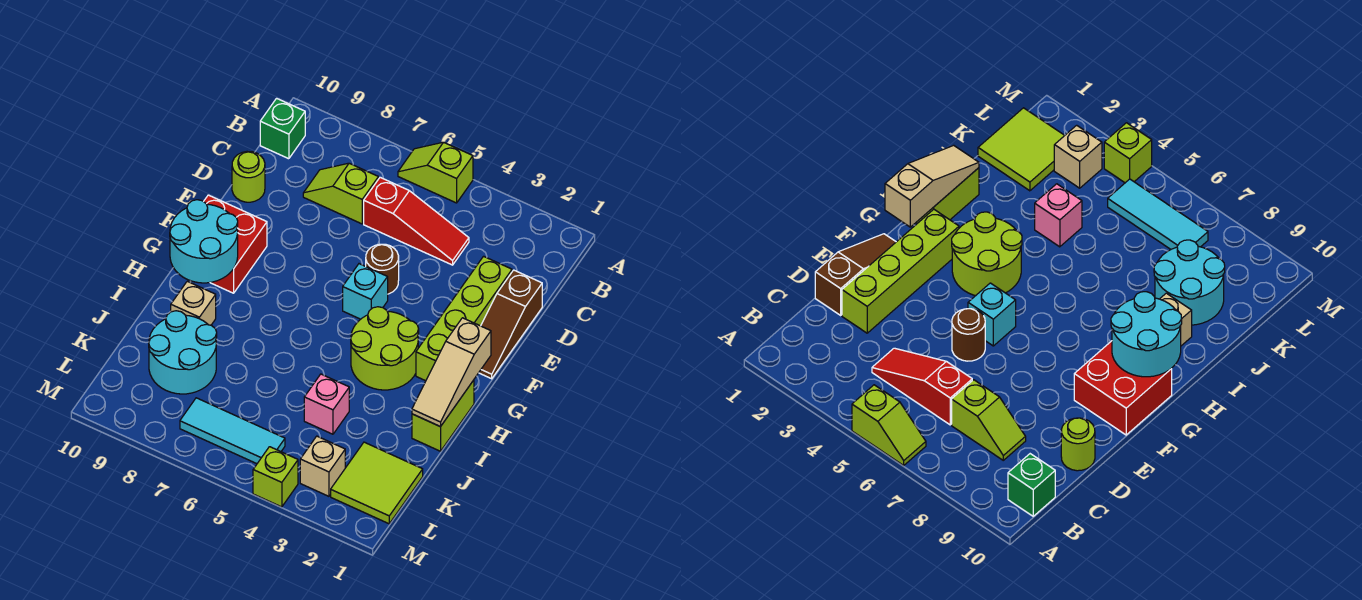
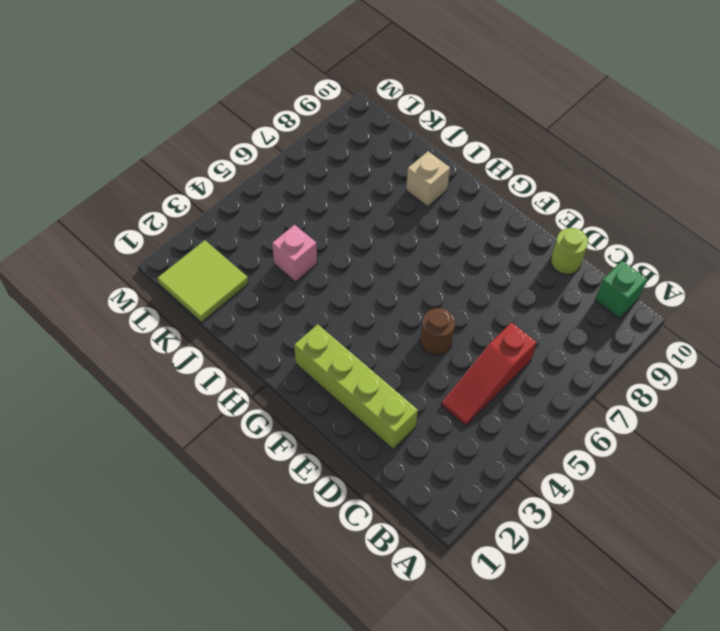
none -> lime 1x2 slope [398,142,473,203]
none -> lime 1x2 slope [303,163,378,224]
none -> brown 1x3 slope [479,270,542,379]

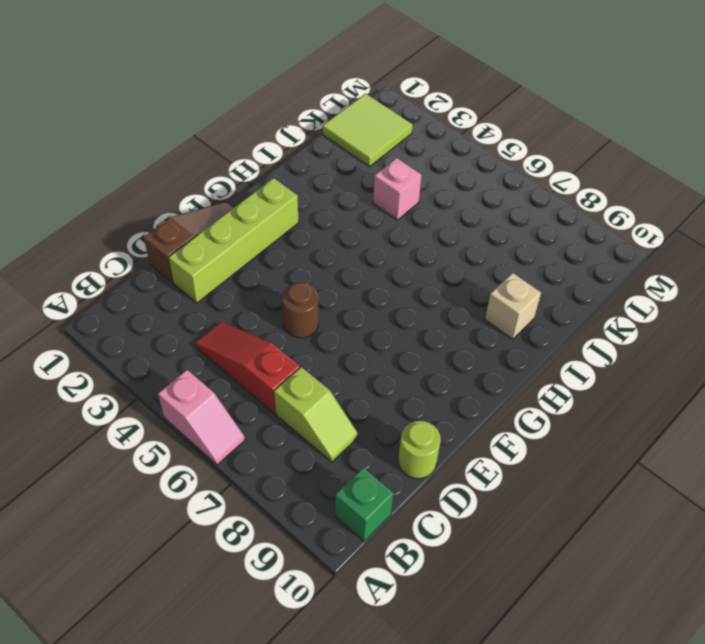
pink 1x2 slope [158,370,245,465] -> lime 1x2 slope [398,142,473,203]
none -> cyan 1x1 brick [343,264,388,319]
none -> red 2x2 brick [204,195,267,293]
none -> lime 2x2 round brick [351,307,419,390]

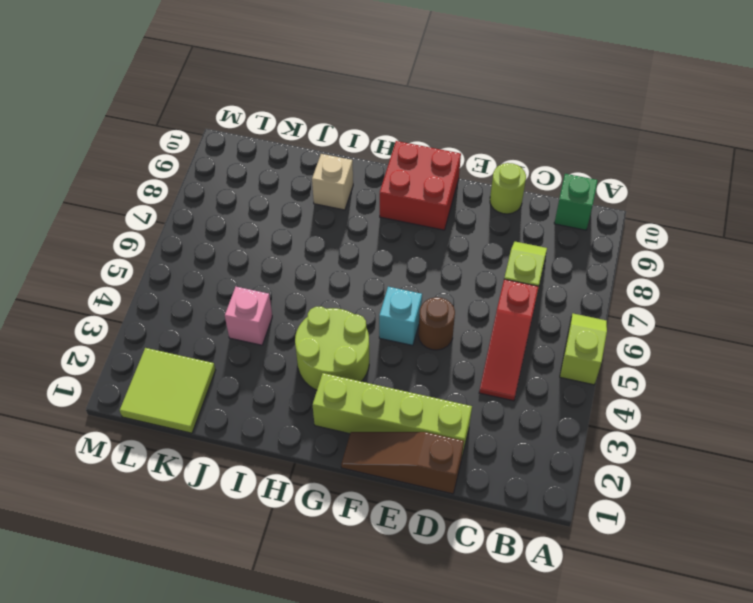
none -> lime 1x2 brick [412,380,474,451]
none -> cyan 2x2 round brick [149,311,217,394]
none -> tan 1x1 brick [300,436,345,496]

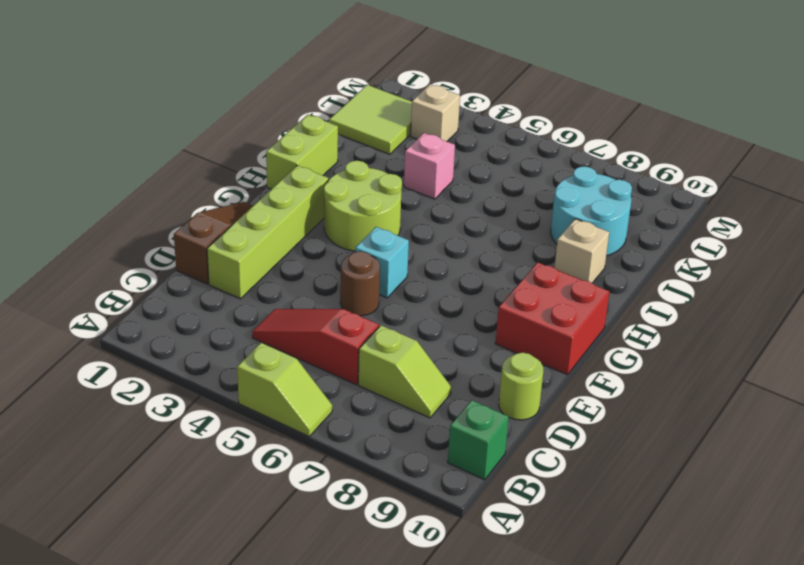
none -> cyan 1x3 tile [180,398,285,464]
none -> lime 1x1 brick [253,447,298,507]
none -> tan 1x3 slope [412,318,491,427]

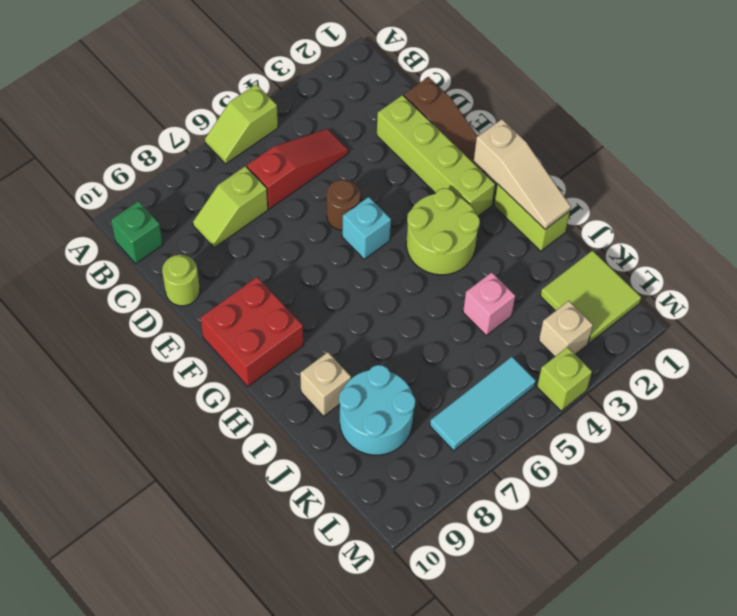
none -> cyan 2x2 round brick [170,200,238,283]

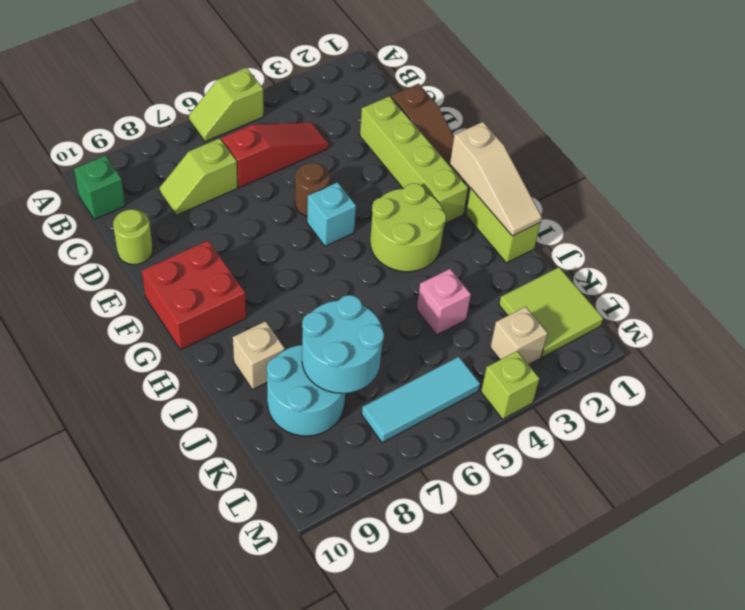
cyan 2x2 round brick [302,295,384,393] -> cyan 2x2 round brick moved to [170,200,238,283]

